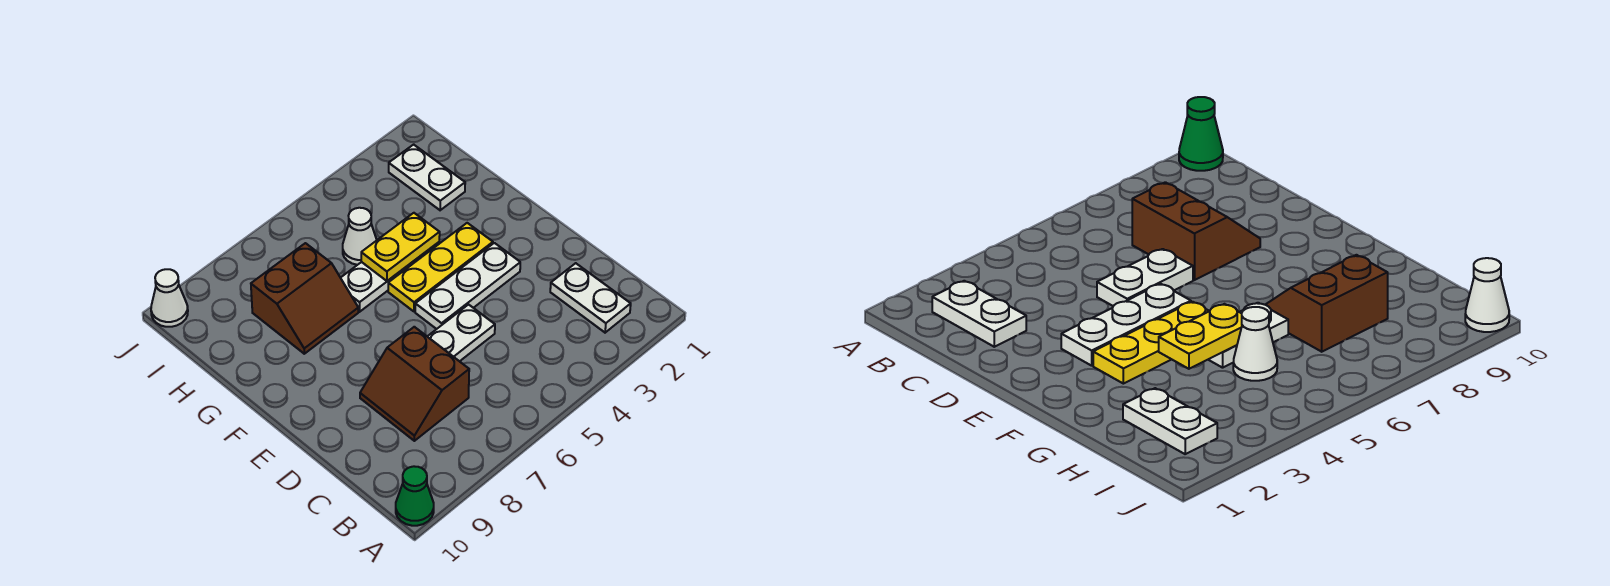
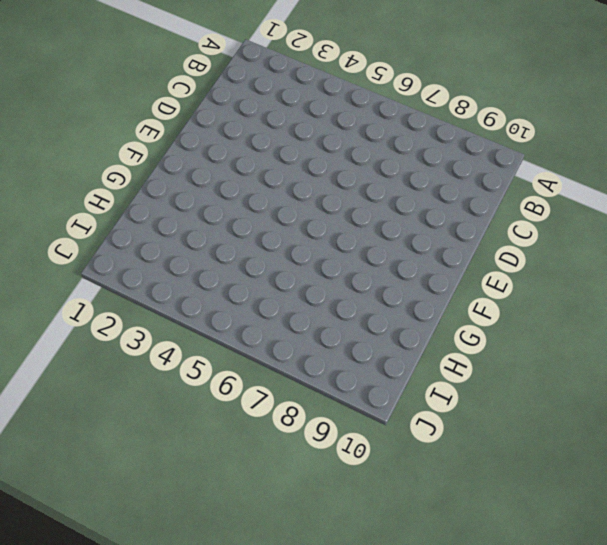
none -> green 1x1 cone [396,466,434,526]
none -> white 1x2 plate [550,263,631,333]
none -> brown 2x2 slope [360,327,469,441]

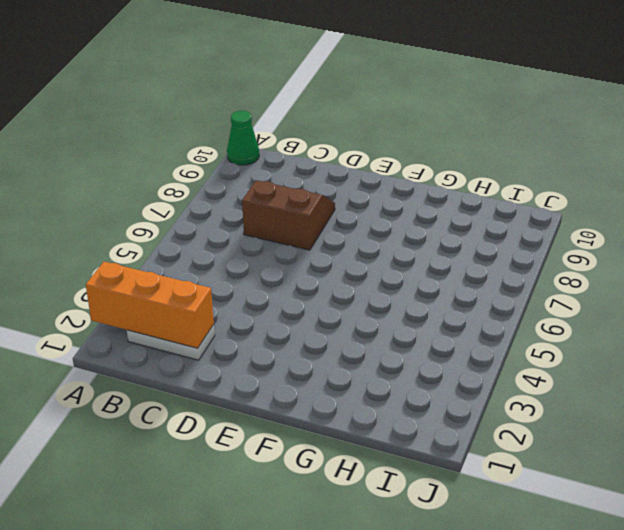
orange 1x3 brick [86,262,214,348] -> none
none -> white 1x2 plate [427,305,495,361]
none -> white 1x3 plate [415,243,520,329]
none -> yellow 1x3 plate [388,223,493,312]

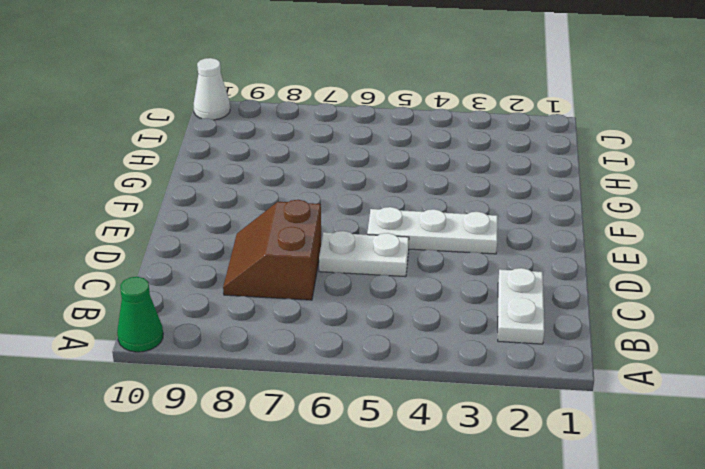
none -> yellow 1x3 plate [388,223,493,312]
none -> white 1x2 plate [341,262,413,312]
none -> brown 2x2 slope [251,243,358,354]

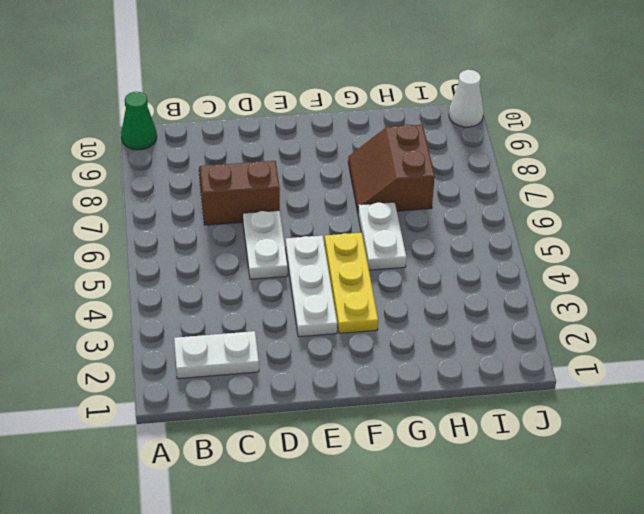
none -> white 1x2 plate [389,145,465,210]
none -> white 1x1 cone [343,208,377,265]
none -> yellow 1x2 plate [361,213,440,281]

